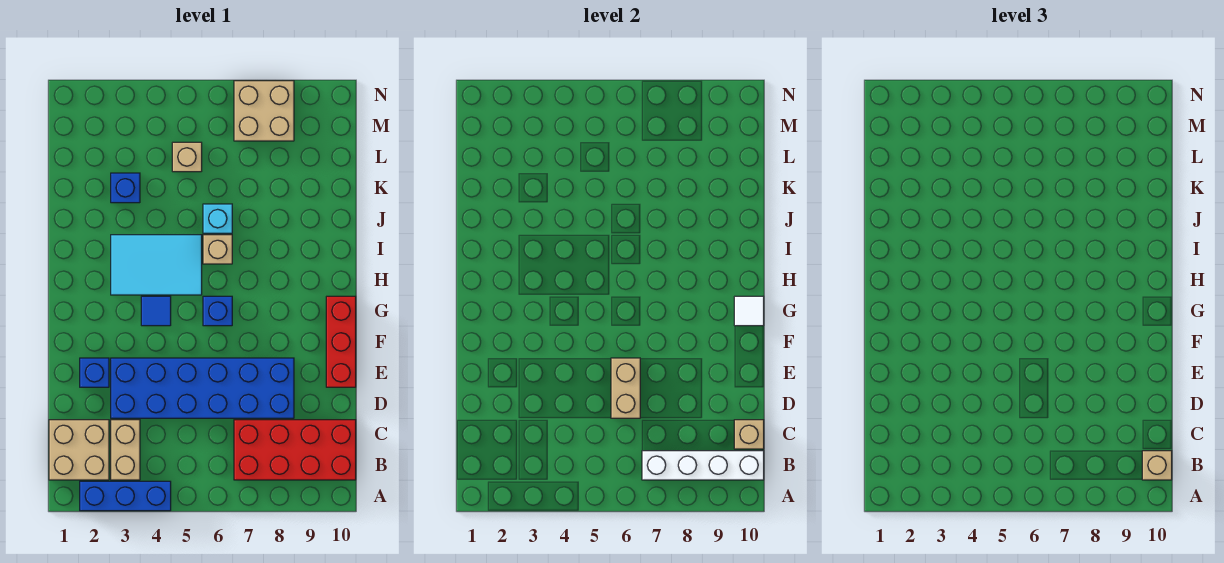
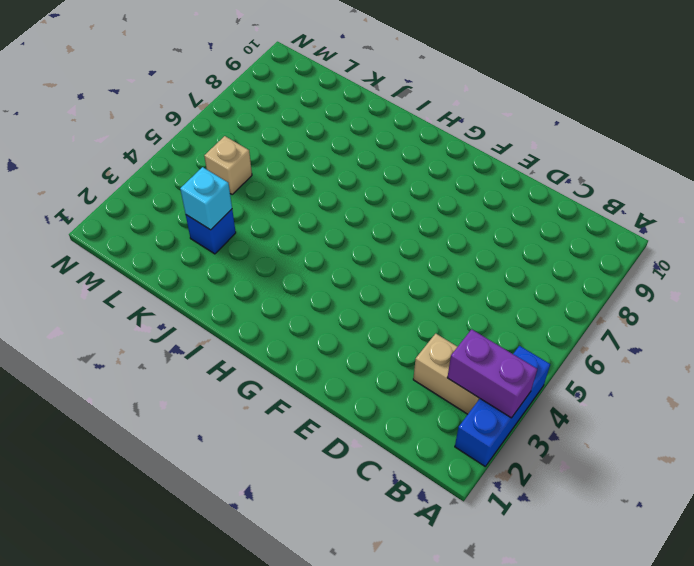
purple 1x2 brick [447,329,537,418] -> none
cyan 1x1 brick [180,167,232,230] -> cyan 1x1 brick moved to [203,204,232,233]
none -> tan 2x2 brick [49,420,109,480]
none -> red 2x4 brick [234,420,356,480]
none -> blue 2x6 brick [111,358,294,418]

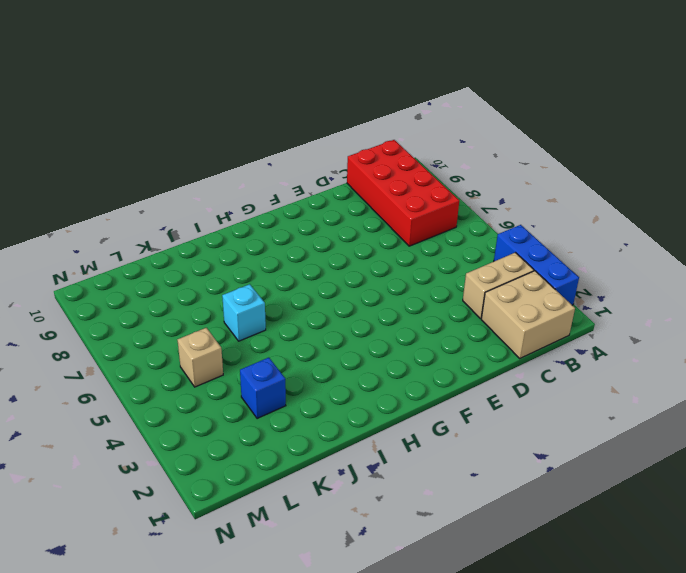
none -> blue 2x6 brick [111,358,294,418]
none -> blue 1x1 brick [80,358,109,387]
none -> red 1x3 brick [326,296,356,387]

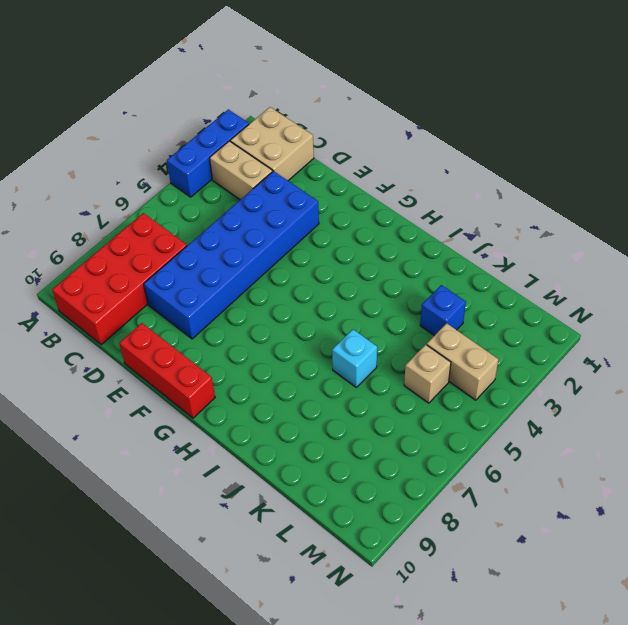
tan 1x2 brick [427,323,498,400] -> tan 1x2 brick moved to [611,358,640,418]
none -> blue 1x1 brick [80,358,109,387]
none -> blue 1x1 tile [141,296,171,326]
none -> blue 1x1 brick [203,296,232,326]

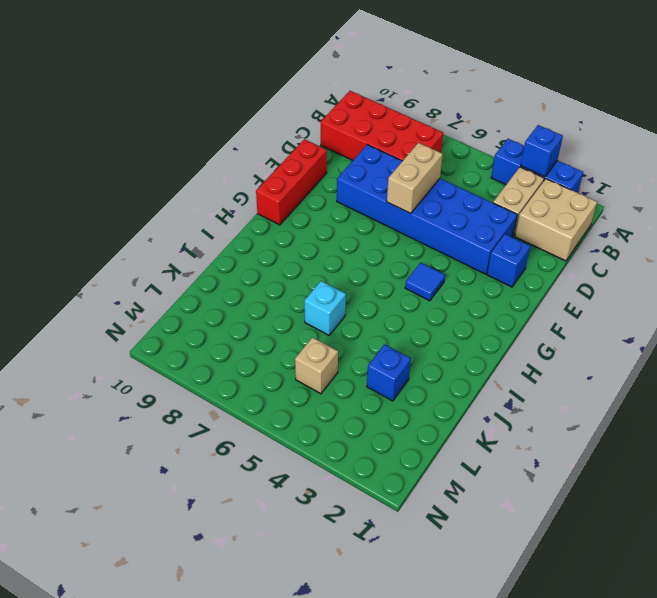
blue 1x1 brick [521,125,563,177] -> blue 1x1 brick moved to [203,296,232,326]
none -> cyan 2x3 tile [111,235,202,295]
none -> tan 1x1 brick [203,235,232,264]
none -> tan 2x2 brick [234,81,294,141]

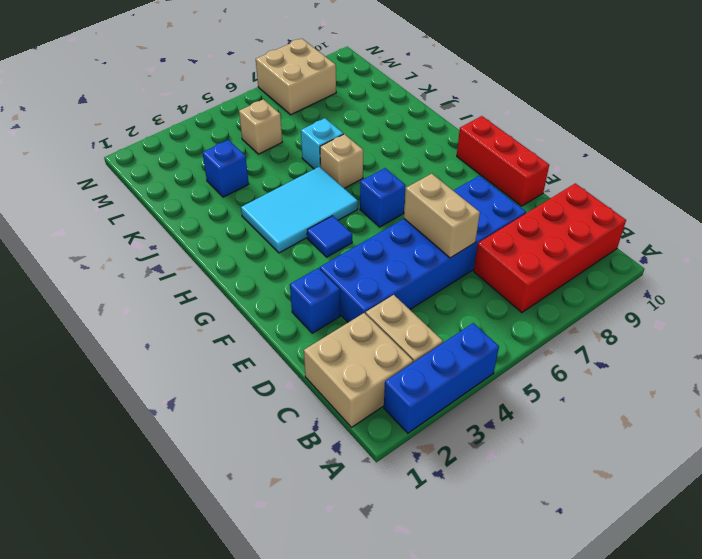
none -> white 1x4 brick [642,451,764,480]
none -> tan 1x1 brick [734,420,764,449]
none -> white 1x1 tile [734,296,764,326]

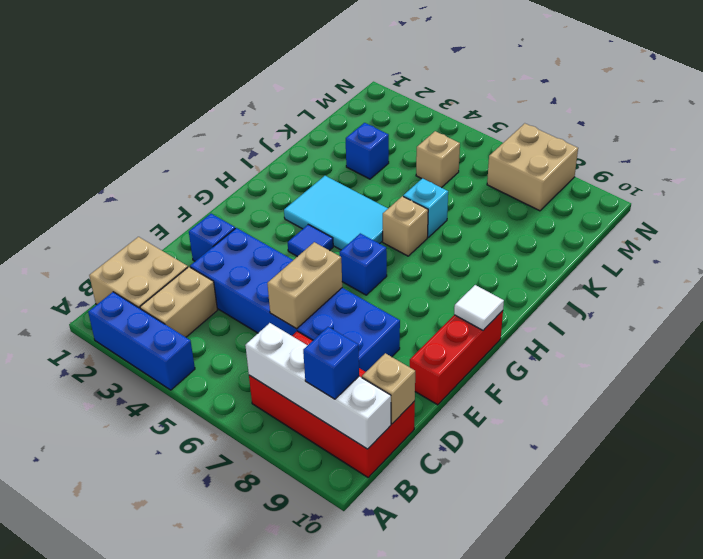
blue 1x1 brick [303,327,359,399] -> none
none -> tan 1x1 brick [1142,451,1172,480]

